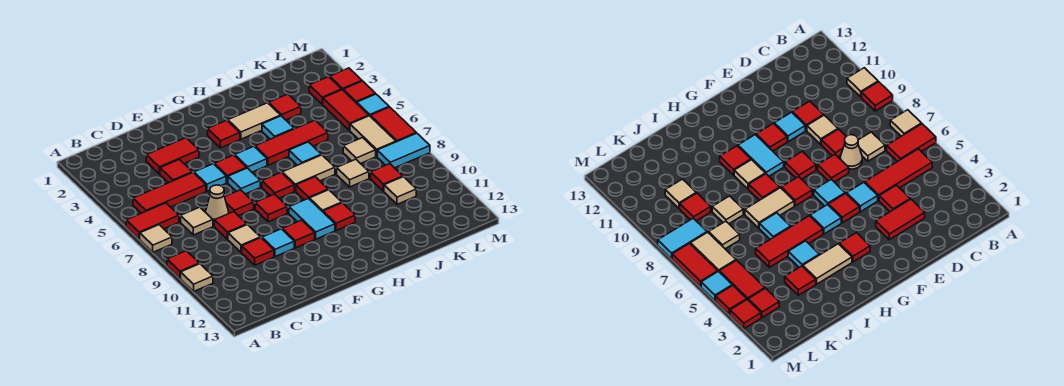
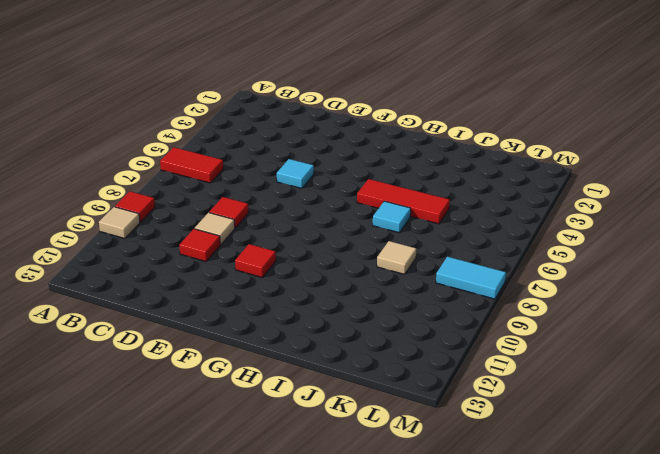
none -> tan 1x1 tile [140,225,172,252]
none -> red 1x3 tile [133,172,206,213]
none -> tan 1x1 tile [181,207,213,235]
none -> red 1x2 tile [146,138,199,174]

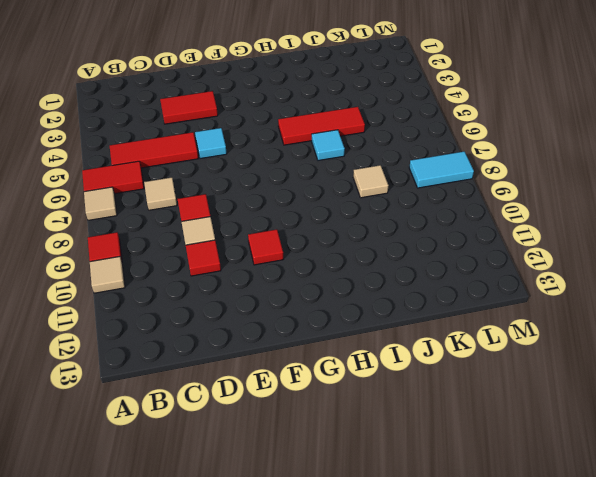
none -> red 1x1 tile [160,159,192,183]
none -> tan 1x1 cone [206,185,229,223]
none -> red 1x1 tile [225,190,254,216]
none -> cyan 1x1 tile [262,229,294,257]

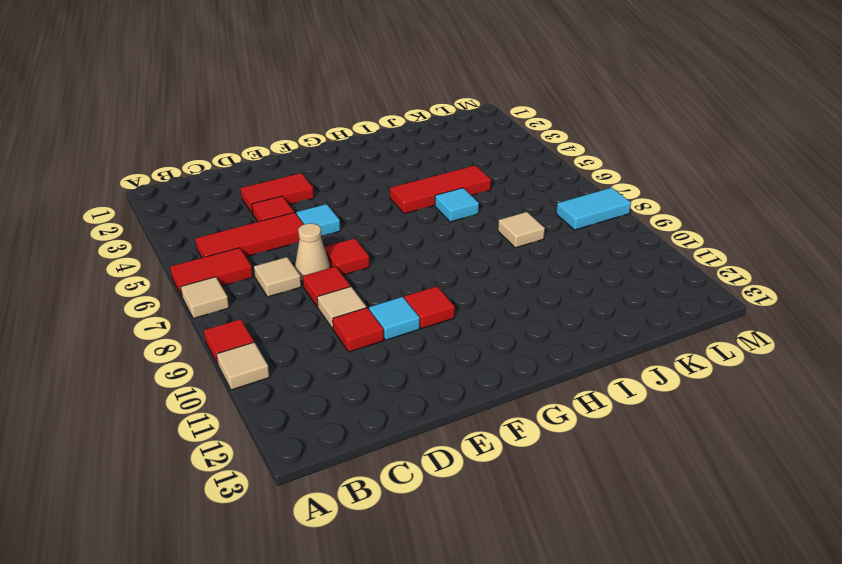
none -> red 1x1 tile [214,155,247,183]
none -> cyan 1x1 tile [228,168,260,194]
none -> red 1x1 tile [255,194,287,222]
none -> red 1x1 tile [208,120,240,148]

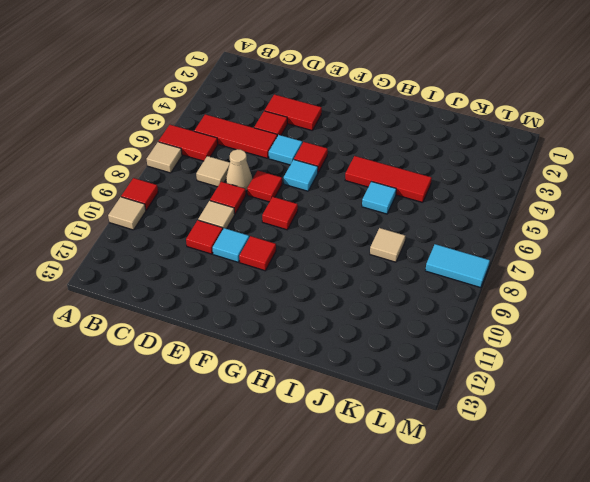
none -> red 1x1 tile [208,120,240,148]
none -> cyan 1x1 tile [235,146,267,172]
none -> red 1x1 tile [262,172,294,198]
none -> cyan 1x2 tile [289,198,335,239]

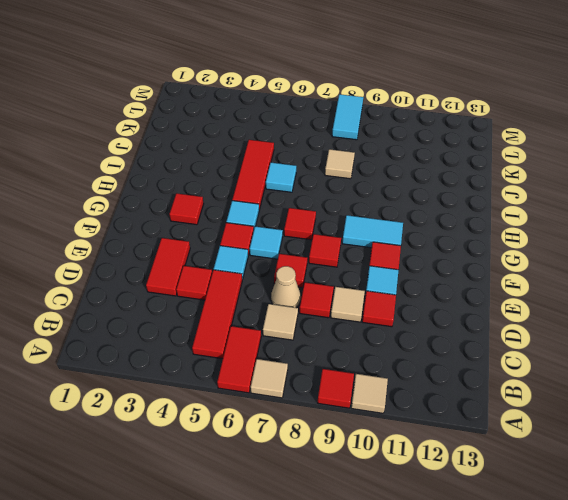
none -> tan 1x2 tile [228,103,281,139]
none -> tan 1x2 tile [282,155,335,191]
none -> red 1x1 tile [296,177,328,200]
none -> tan 1x1 tile [309,190,342,212]

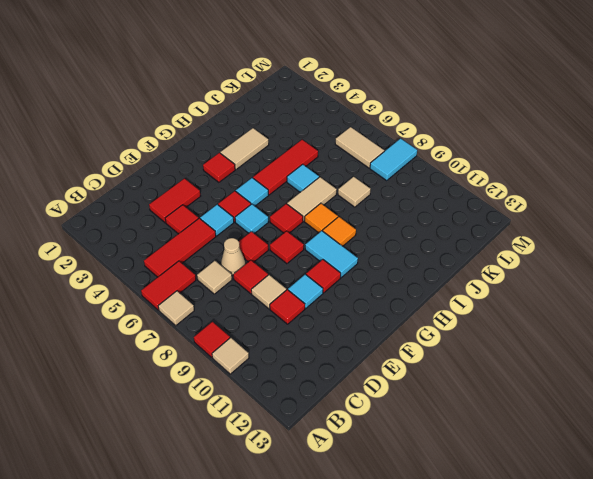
orange 1x1 tile [305,203,338,233] -> red 1x1 tile [296,177,328,200]
orange 1x1 tile [323,217,356,246] -> tan 1x1 tile [309,190,342,212]
none -> red 1x1 tile [323,203,355,230]
none -> cyan 1x1 tile [262,116,294,139]
none -> red 1x1 tile [269,94,301,120]
none -> tan 1x1 tile [343,138,376,164]

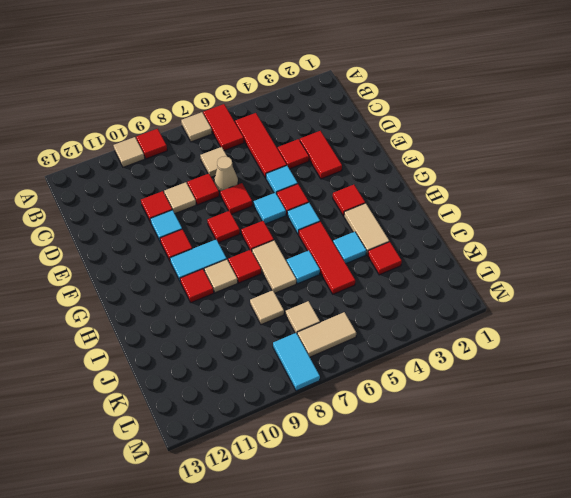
none -> red 1x1 tile [371,164,403,191]
none -> tan 1x1 tile [384,177,416,204]
none -> red 1x1 tile [309,77,342,104]
none -> red 1x2 tile [323,90,369,130]

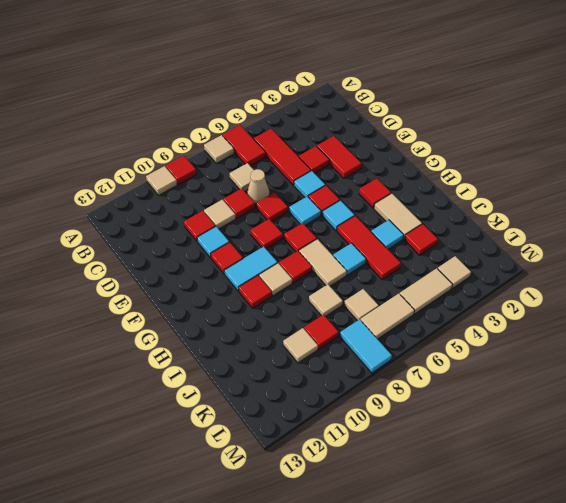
tan 1x1 tile [438,256,471,288] -> red 1x1 tile [309,77,342,104]
tan 1x2 tile [400,268,453,314] -> red 1x2 tile [323,90,369,130]
none -> red 1x1 tile [330,68,362,90]
none -> red 1x1 tile [343,81,376,103]
none -> cyan 1x1 tile [357,94,389,116]
none -> red 1x2 tile [370,107,416,142]

